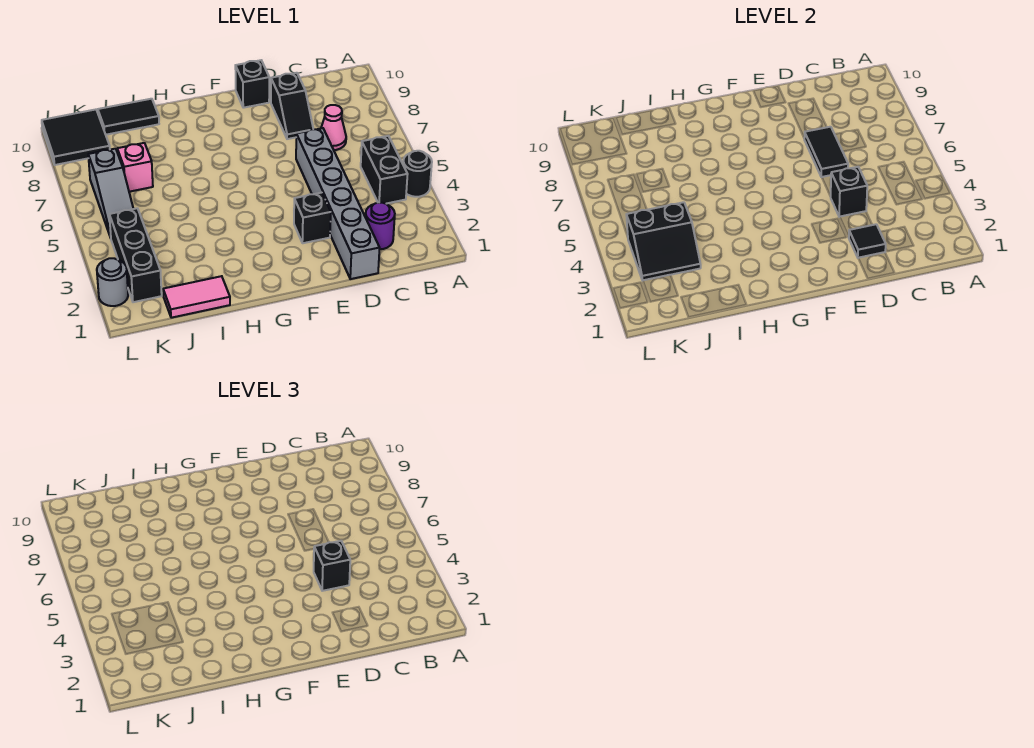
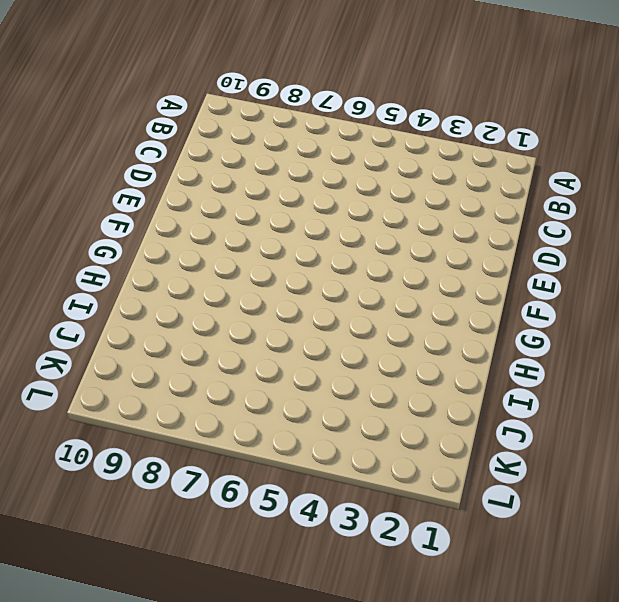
none -> black 1x1 round brick [403,151,432,197]
none -> black 1x2 brick [361,136,408,204]
none -> purple 1x1 round brick [365,203,395,249]

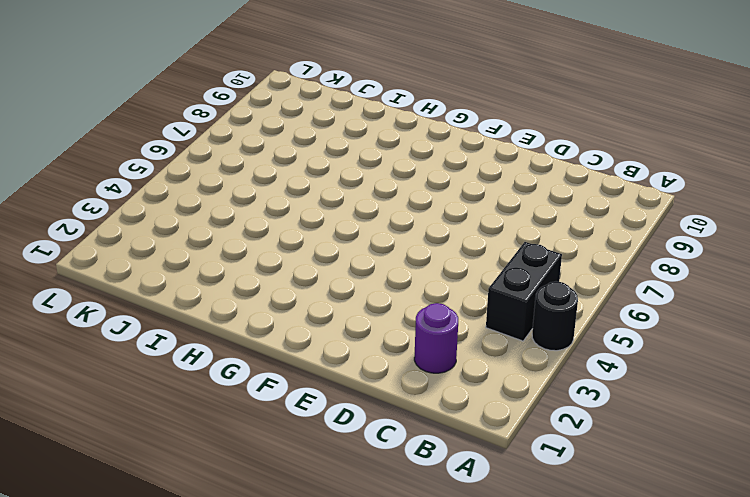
none -> pink 1x1 cone [321,105,346,150]
none -> grey 1x6 brick [296,128,380,279]
none -> black 1x2 slope [271,73,313,139]

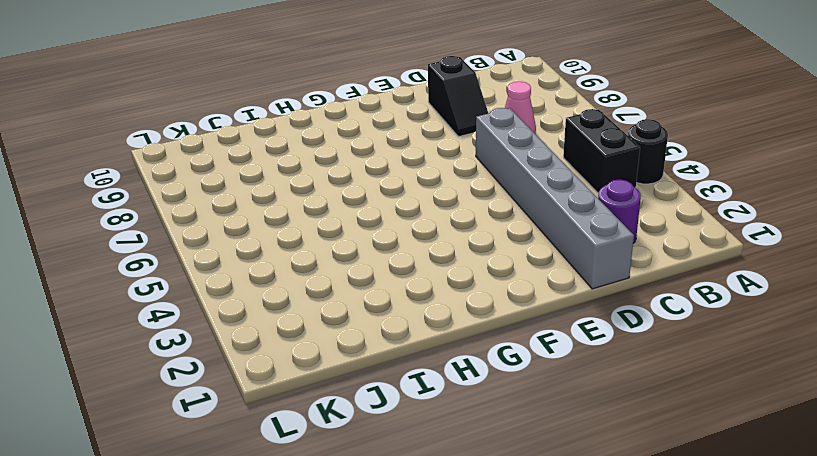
none -> black 1x1 brick [294,193,331,243]
none -> black 1x1 brick [235,60,269,108]
none -> pink 1x2 tile [163,276,230,318]

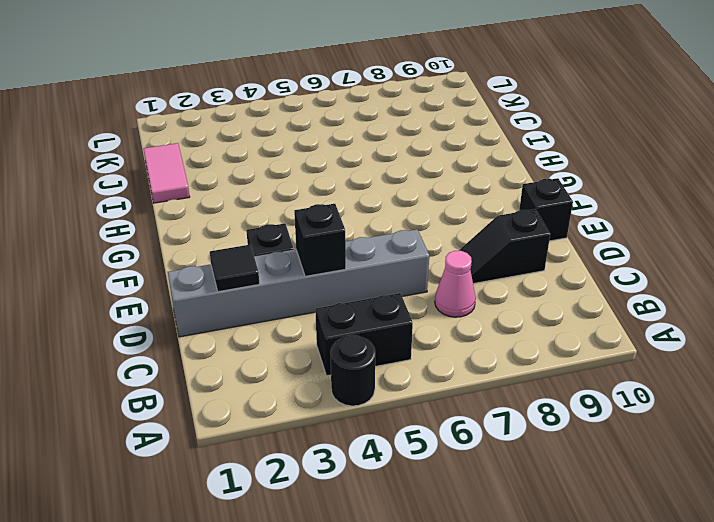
none -> purple 1x1 round brick [365,203,395,249]
none -> black 1x2 tile [98,99,159,135]
none -> pink 1x1 brick [117,143,153,192]

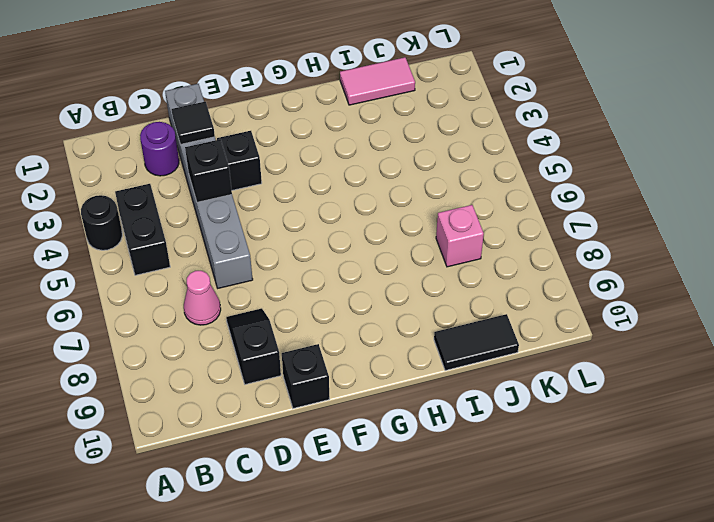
none -> black 1x3 brick [109,208,162,302]
none -> grey 1x3 slope [88,149,133,238]
none -> black 2x2 tile [42,110,110,165]

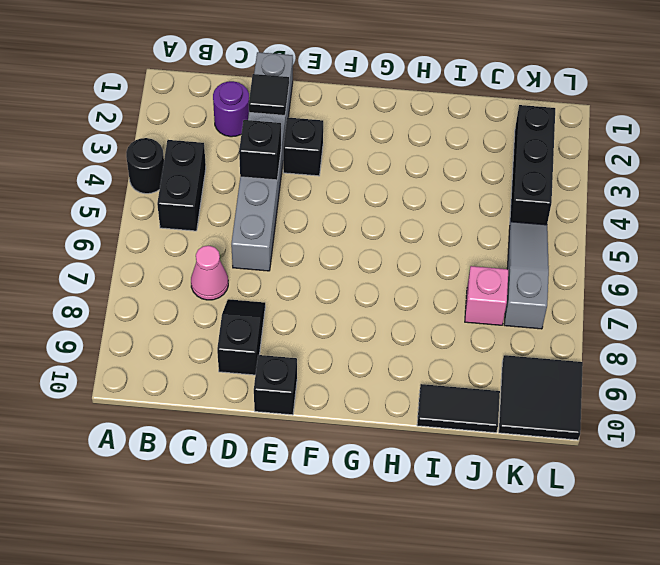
none -> pink 1x2 tile [163,276,230,318]
none -> grey 1x1 round brick [97,258,128,306]
none -> black 1x2 tile [804,127,848,177]

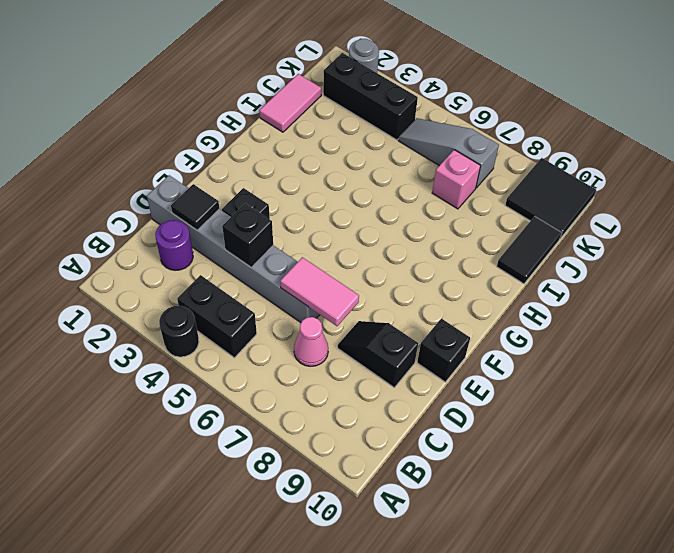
pink 1x2 tile [280,257,359,326] -> black 1x2 tile [804,127,848,177]
none -> black 2x2 slope [626,202,701,280]
none -> black 1x1 brick [314,541,350,591]

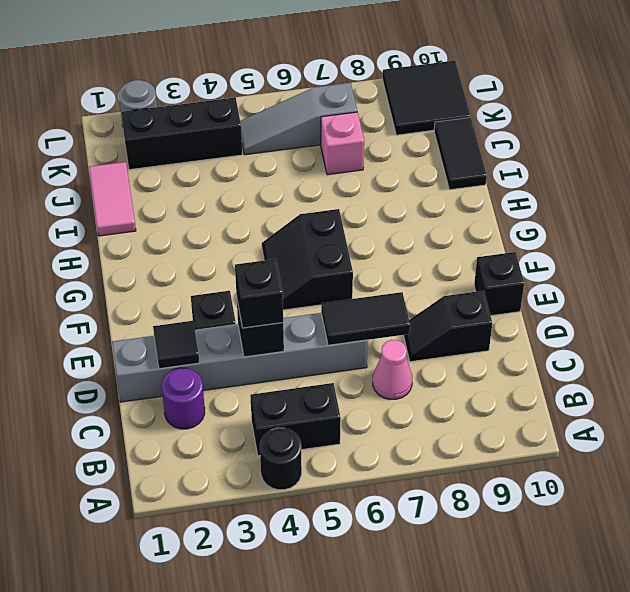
black 2x2 slope [262,209,353,310] -> black 2x2 slope moved to [626,202,701,280]

